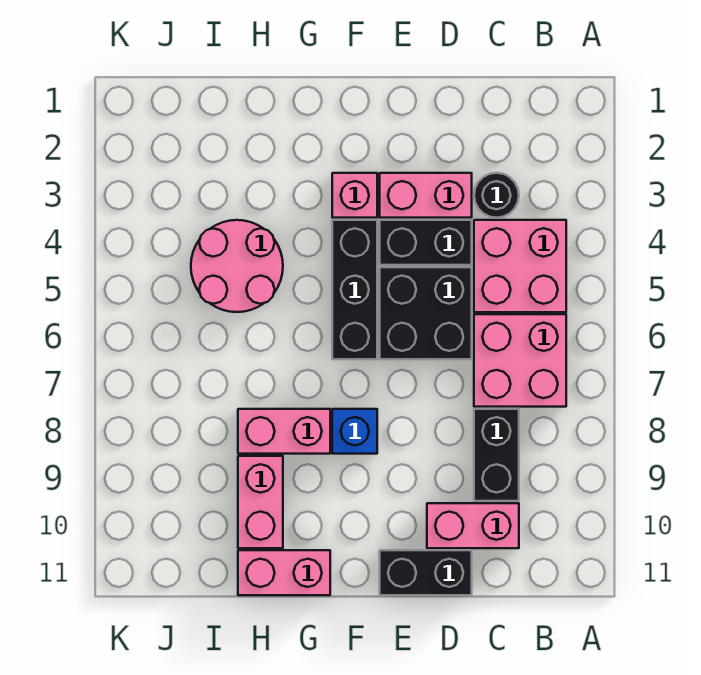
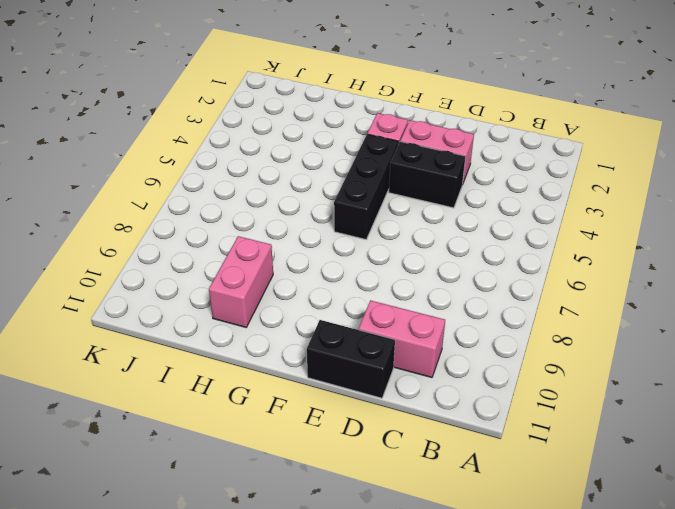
none -> pink 2x2 brick [474,220,566,312]
none -> pink 2x2 brick [474,314,566,407]
none -> black 1x1 round brick [474,173,519,218]

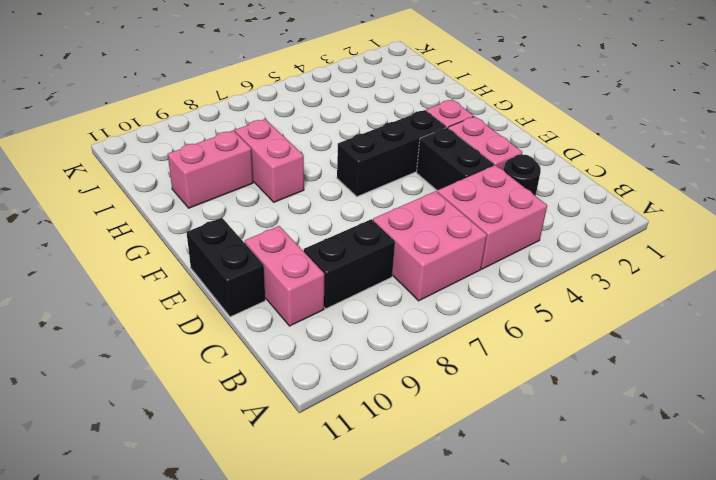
none -> black 2x2 brick [380,267,472,359]
none -> blue 1x1 brick [332,409,377,454]
none -> pink 1x2 brick [238,550,330,595]

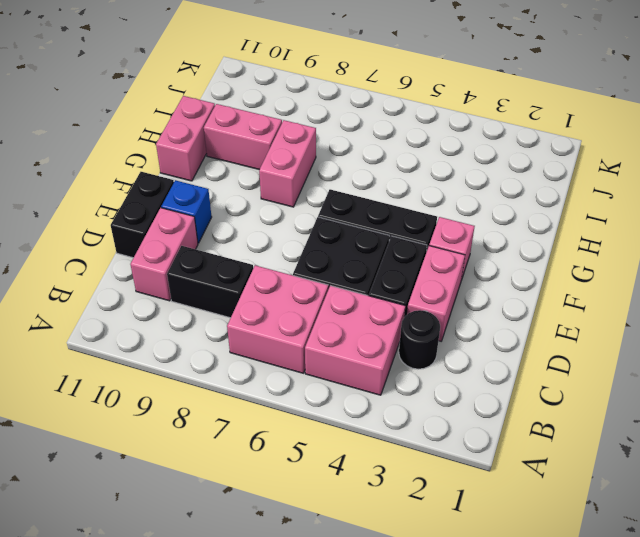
blue 1x1 brick [161,180,212,243] -> blue 1x1 brick moved to [332,409,377,454]
none -> pink 2x2 round brick [191,220,283,312]

